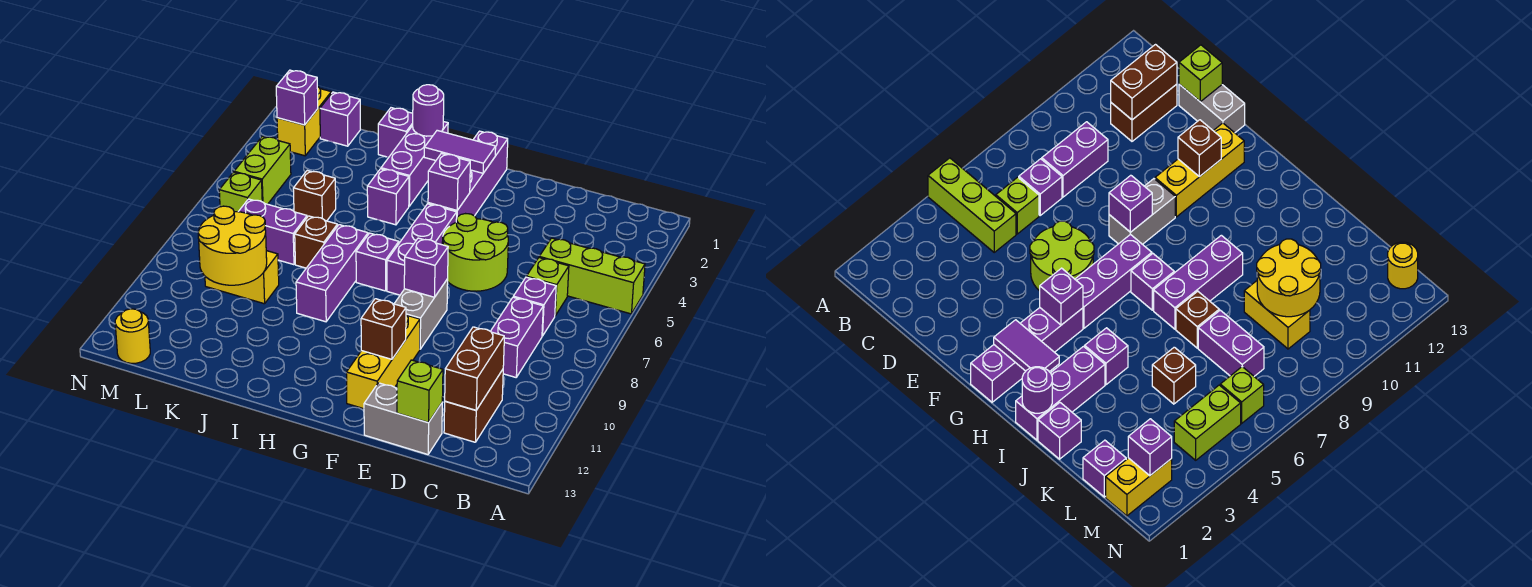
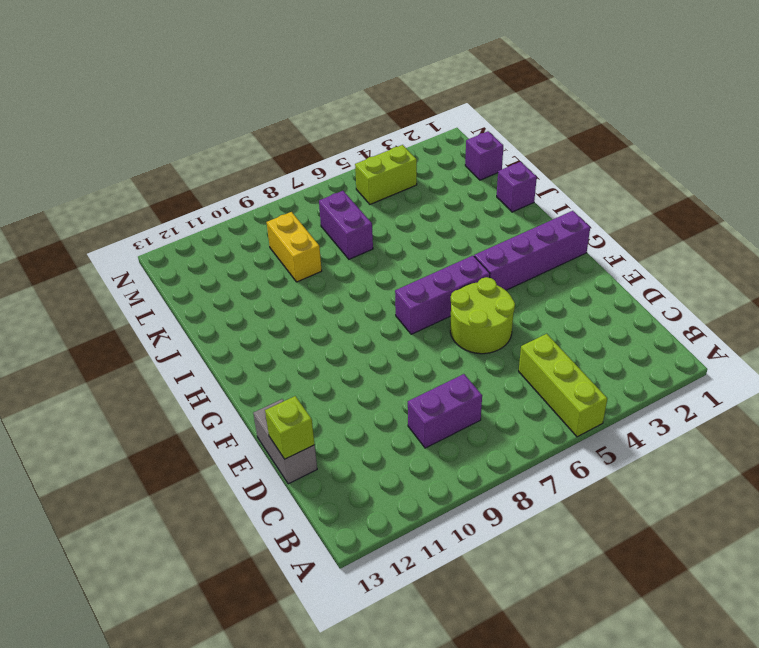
none -> lime 1x1 brick [526,258,569,316]
none -> purple 1x1 brick [513,277,556,336]
none -> brown 1x2 brick [444,370,503,442]
none -> grey 1x2 brick [394,279,448,349]

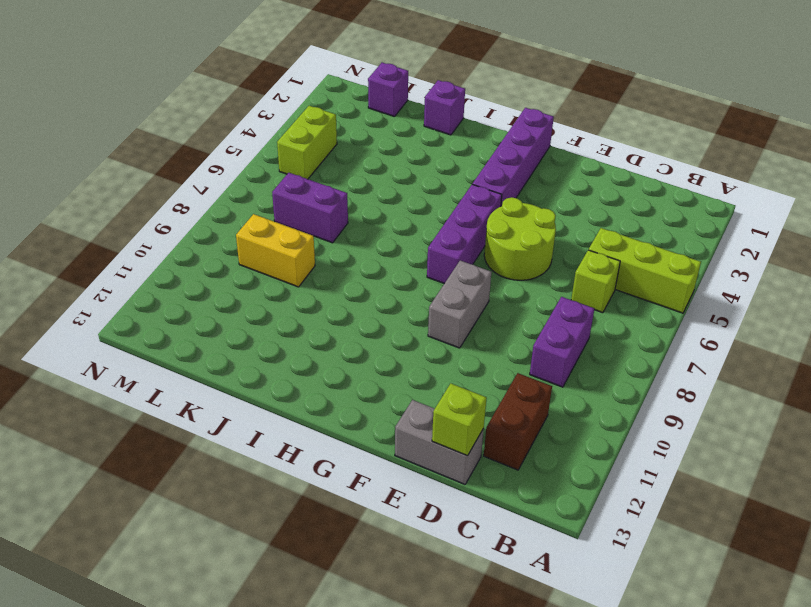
none -> purple 1x1 brick [513,277,556,336]
none -> yellow 1x3 brick [346,315,420,409]
none -> purple 1x1 brick [356,233,399,291]
none -> purple 1x3 brick [381,122,448,206]

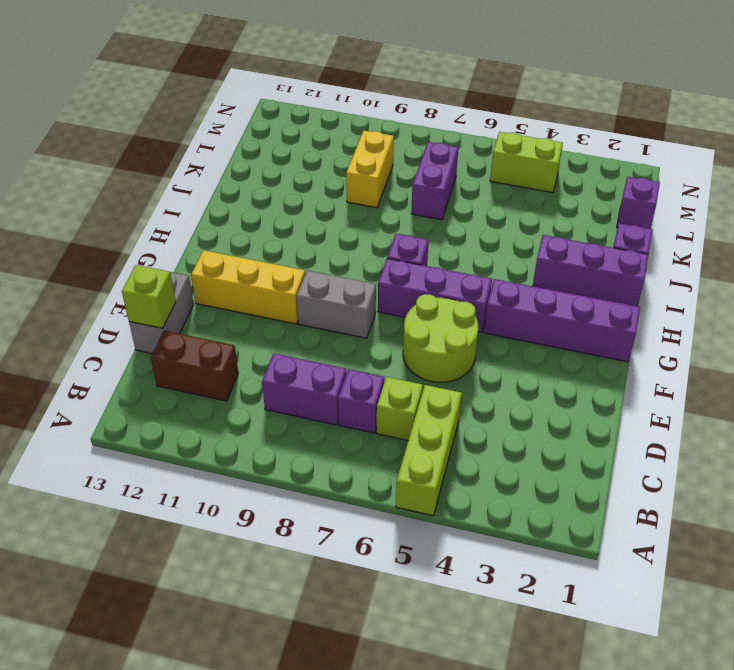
none -> purple 1x1 brick [367,169,409,225]
none -> purple 1x3 brick [296,225,368,322]
none -> brown 1x1 brick [295,216,337,268]
none -> brown 1x1 brick [293,171,336,221]

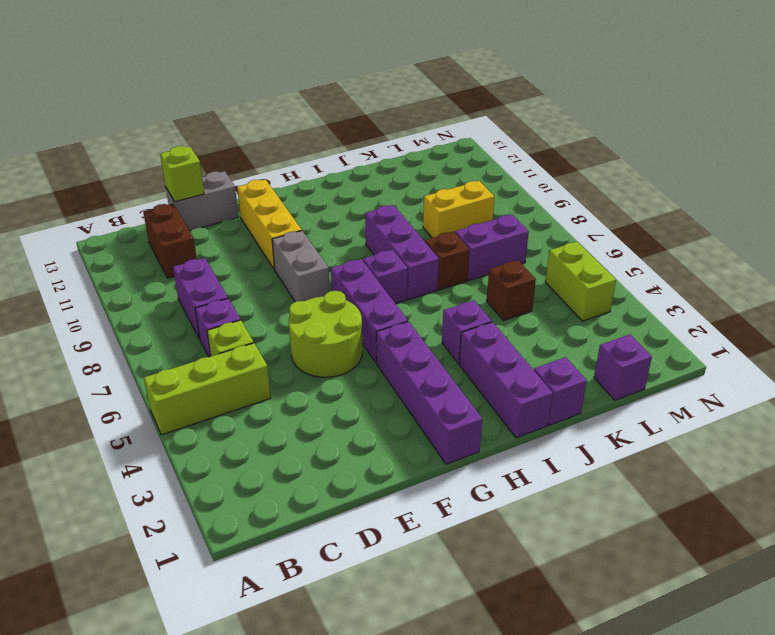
none -> yellow 1x2 brick [277,87,331,156]
none -> lime 1x1 brick [219,172,262,212]
none -> yellow 1x1 round brick [115,309,150,363]
none -> brown 1x2 brick [445,327,504,410]

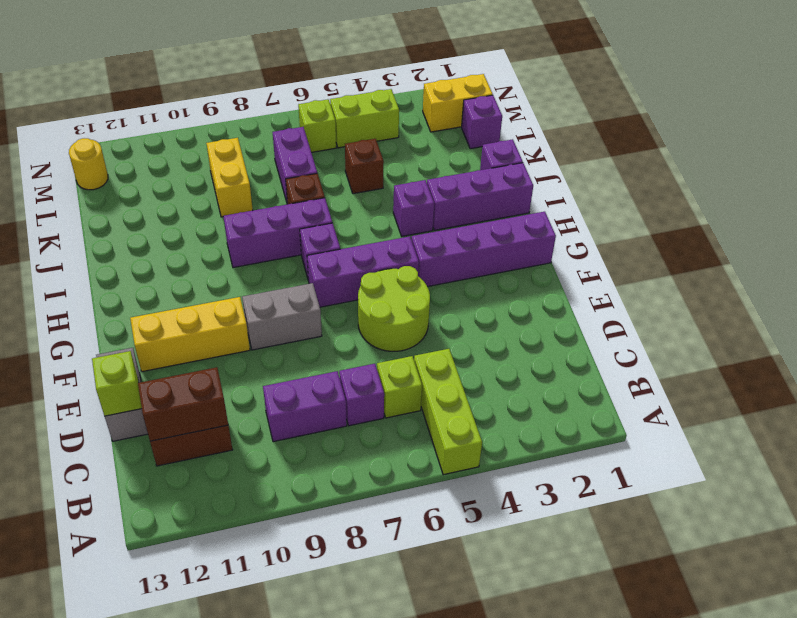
none -> purple 1x1 brick [404,238,448,297]
none -> brown 1x1 brick [361,299,406,359]
none -> purple 1x2 tile [424,130,496,173]
none -> purple 1x1 brick [428,153,470,210]

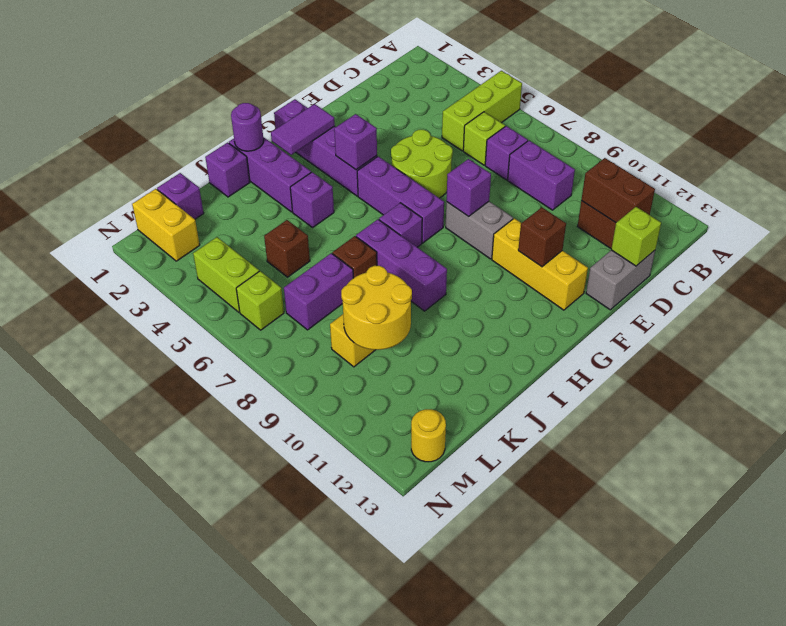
none -> purple 1x1 brick [276,70,318,125]

